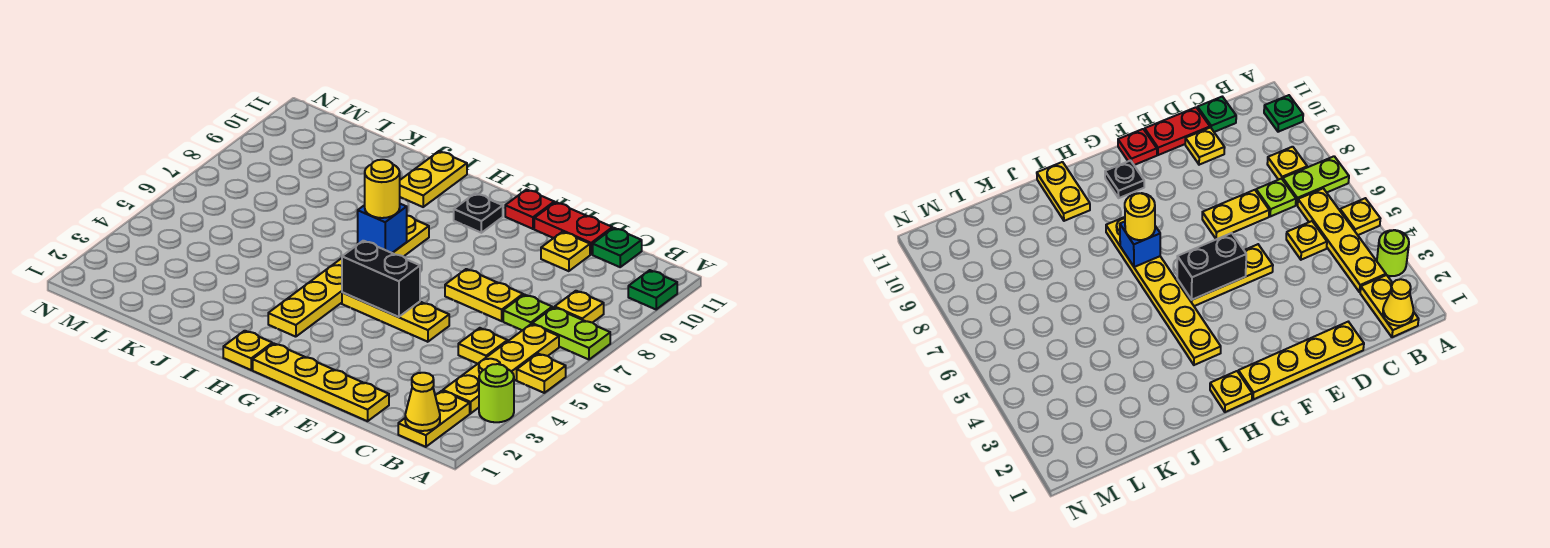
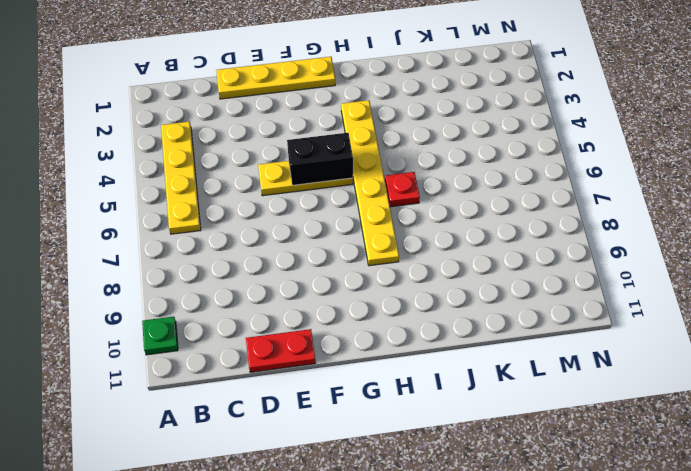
red 1x1 plate [385,172,420,207] -> red 1x1 plate moved to [505,189,554,229]
none -> lime 1x1 round brick [479,364,514,422]
none -> yellow 1x1 plate [517,354,566,393]
none -> lime 1x2 plate [532,307,610,359]

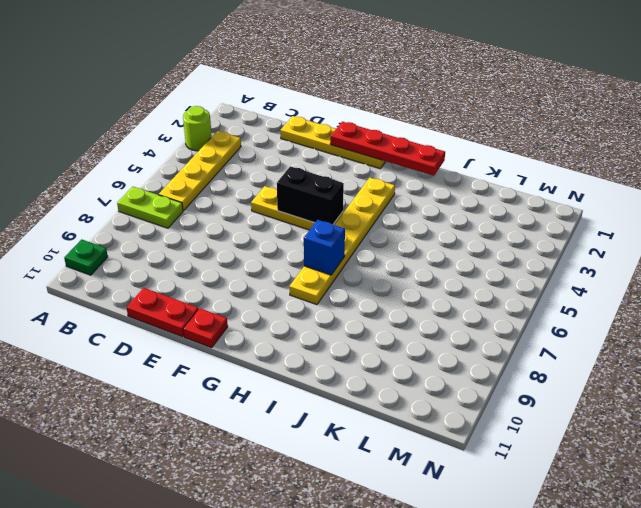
red 1x4 plate [330,122,445,176] -> none
none -> yellow 1x1 plate [517,354,566,393]
none -> yellow 1x2 plate [398,391,470,447]
none -> yellow 1x1 plate [555,291,604,323]

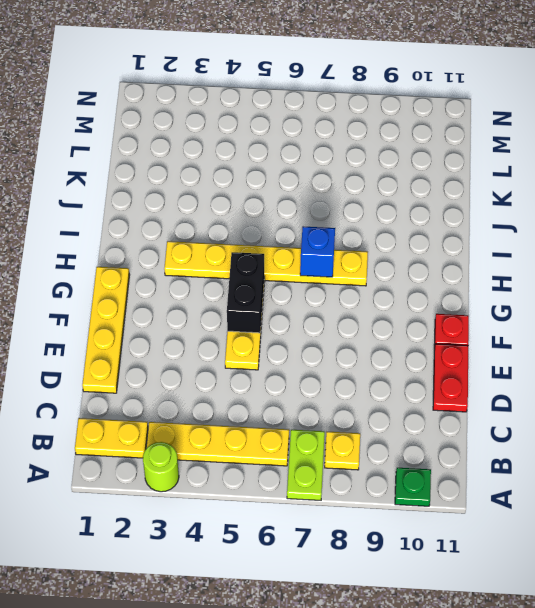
none -> yellow 1x1 plate [517,354,566,393]
none -> yellow 1x1 plate [458,328,507,364]
none -> lime 1x1 plate [503,295,552,330]

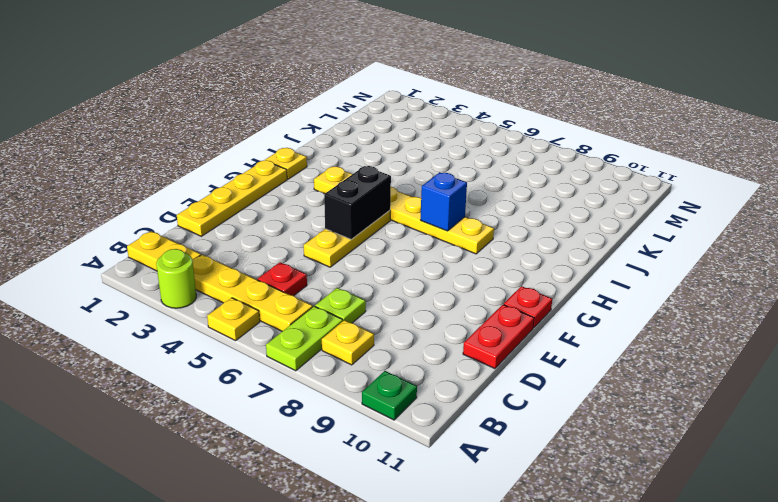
red 1x1 plate [258,262,307,296] -> yellow 1x1 plate [458,328,507,364]
none -> green 1x1 plate [593,228,642,267]
none -> yellow 1x2 plate [445,269,523,321]
none -> yellow 1x1 plate [541,232,590,271]

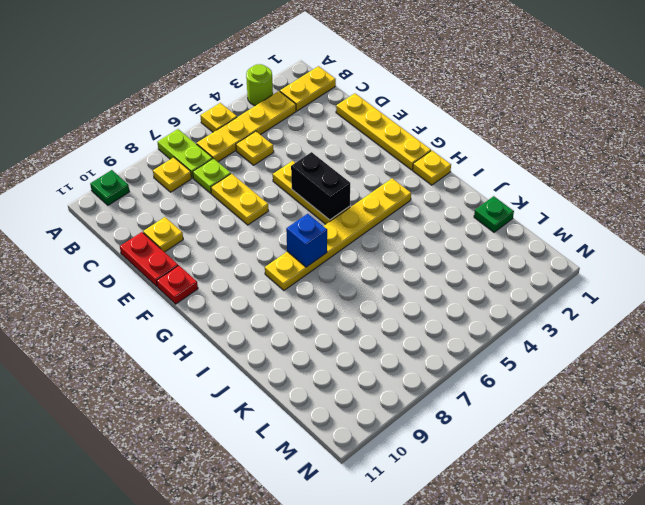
green 1x1 plate [474,196,514,232] -> green 1x1 plate moved to [593,228,642,267]
none -> black 1x1 plate [454,193,503,233]
none -> yellow 1x2 plate [400,151,467,207]
none -> yellow 1x1 cone [405,373,440,431]

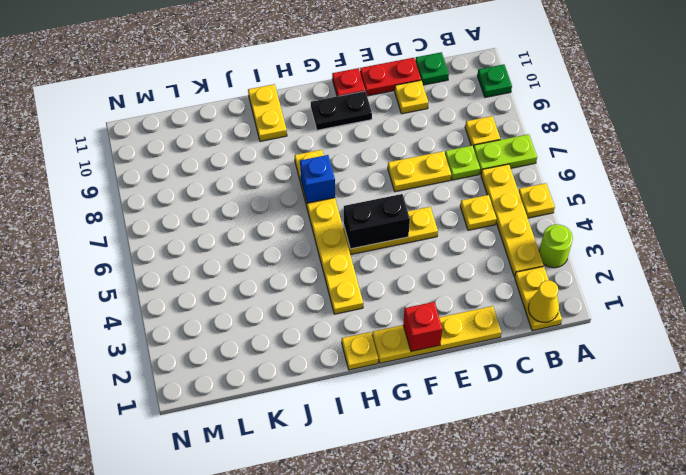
red 1x1 brick [403,302,442,351] -> none
black 1x2 plate [311,91,372,130] -> black 1x1 plate [454,193,503,233]
none -> yellow 1x1 round brick [365,160,400,218]

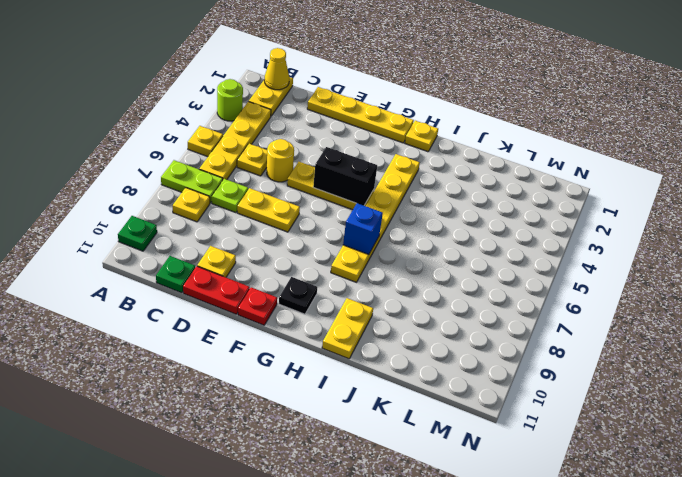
yellow 1x1 round brick [267,139,294,182] -> yellow 1x1 round brick moved to [365,160,400,218]

